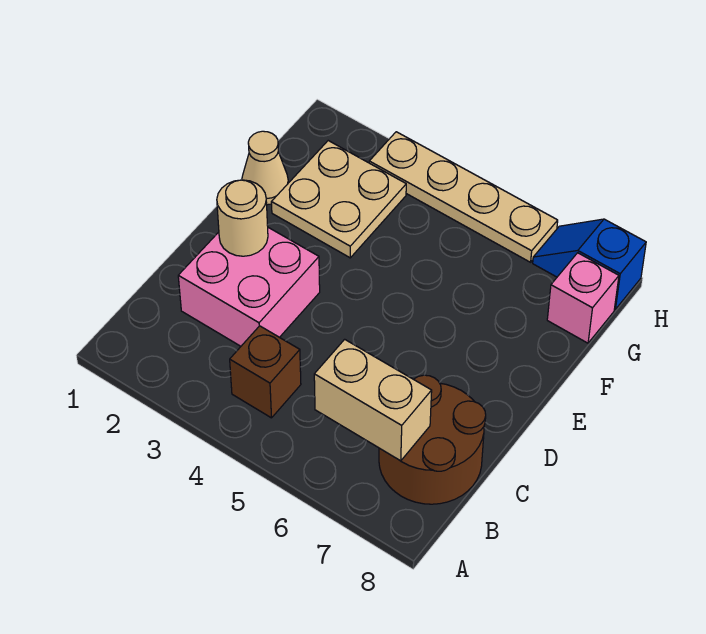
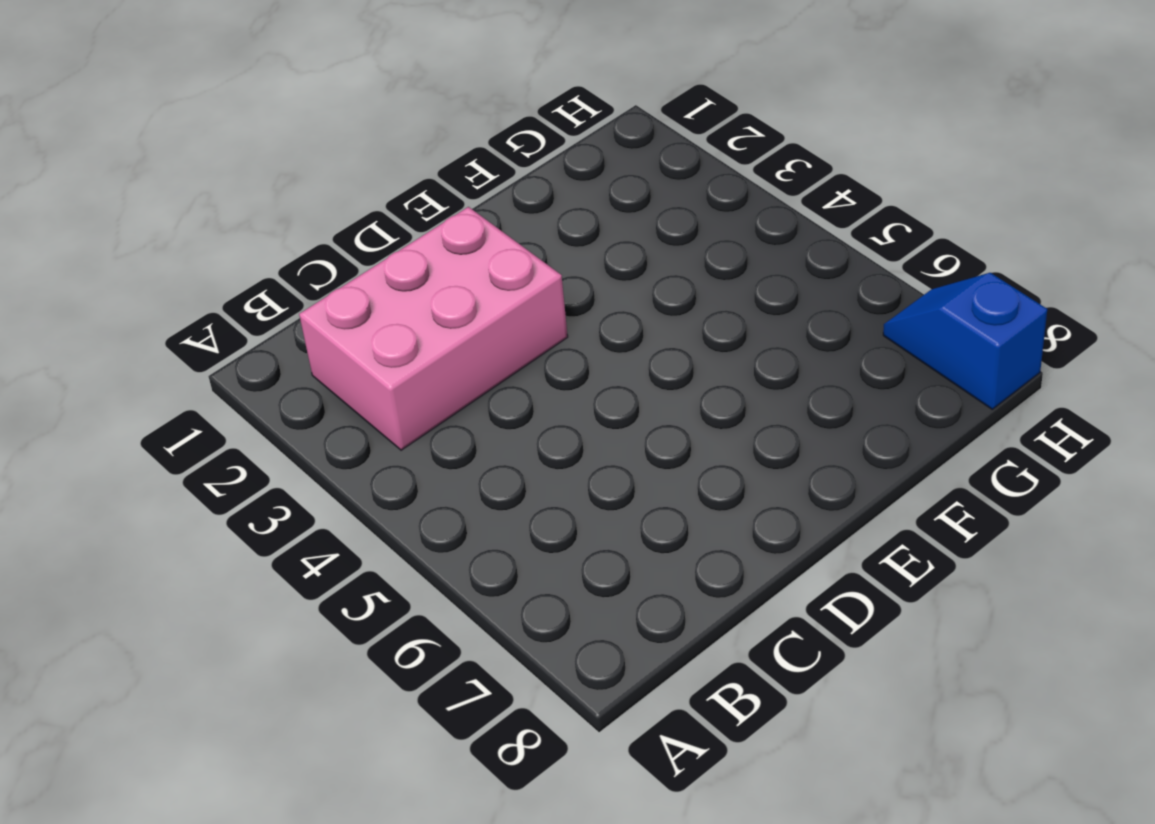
pink 2x3 brick [299,207,568,450] -> pink 2x2 brick [178,228,320,346]
none -> brown 1x1 brick [230,326,301,418]
none -> brown 2x2 round brick [379,375,486,504]

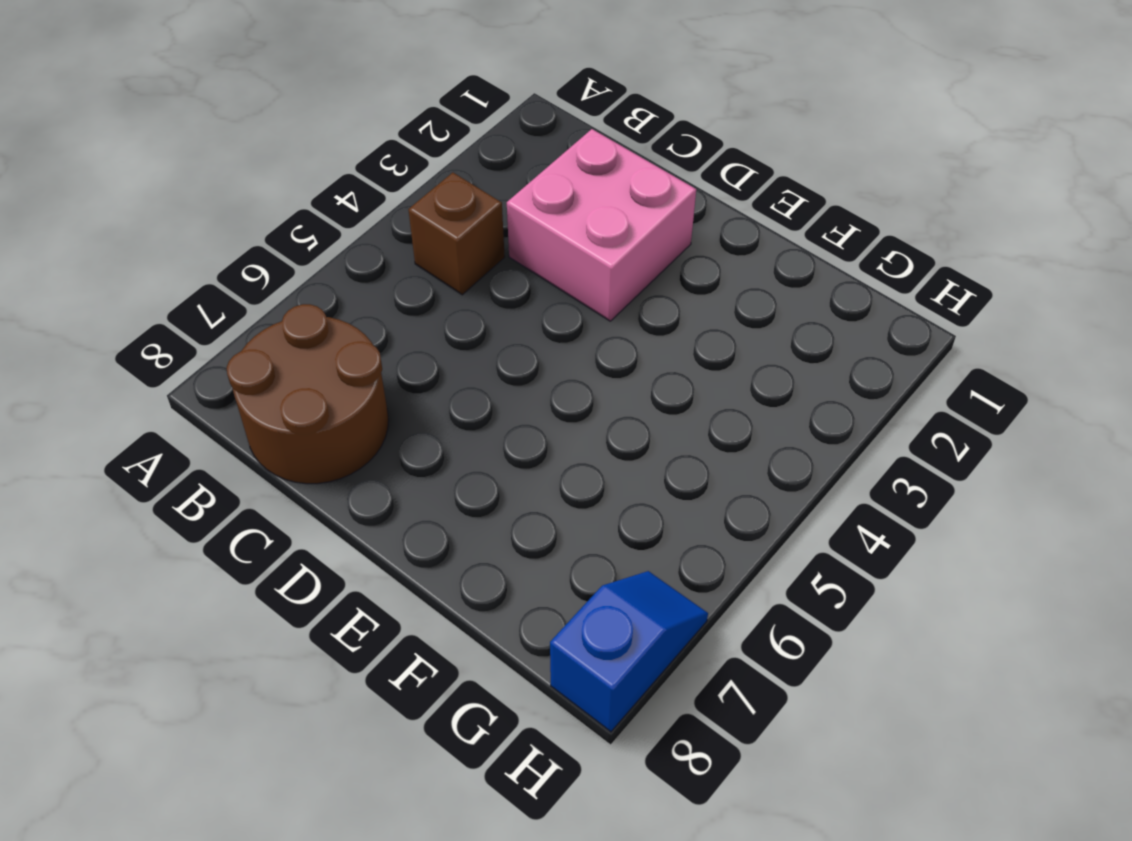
none -> tan 1x1 cone [242,131,288,205]
none -> tan 2x2 plate [271,141,406,258]

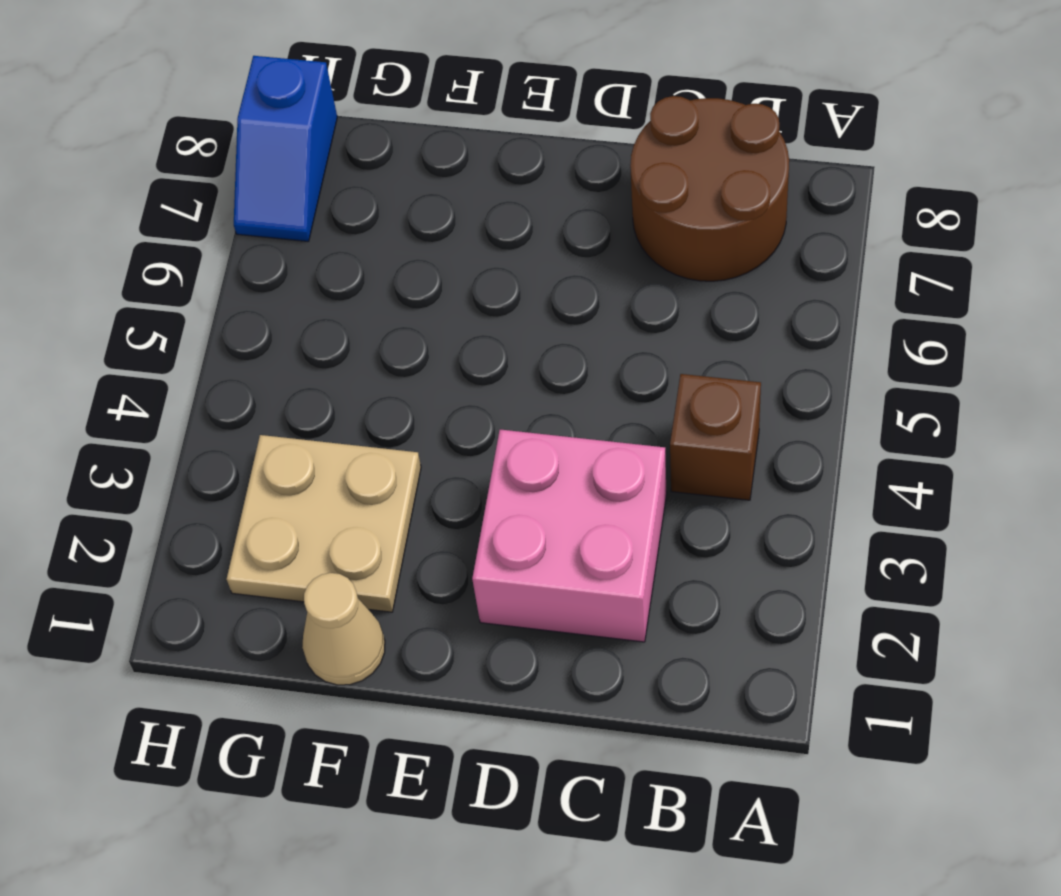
none -> pink 1x1 brick [547,253,619,343]
none -> tan 1x4 plate [369,132,558,262]

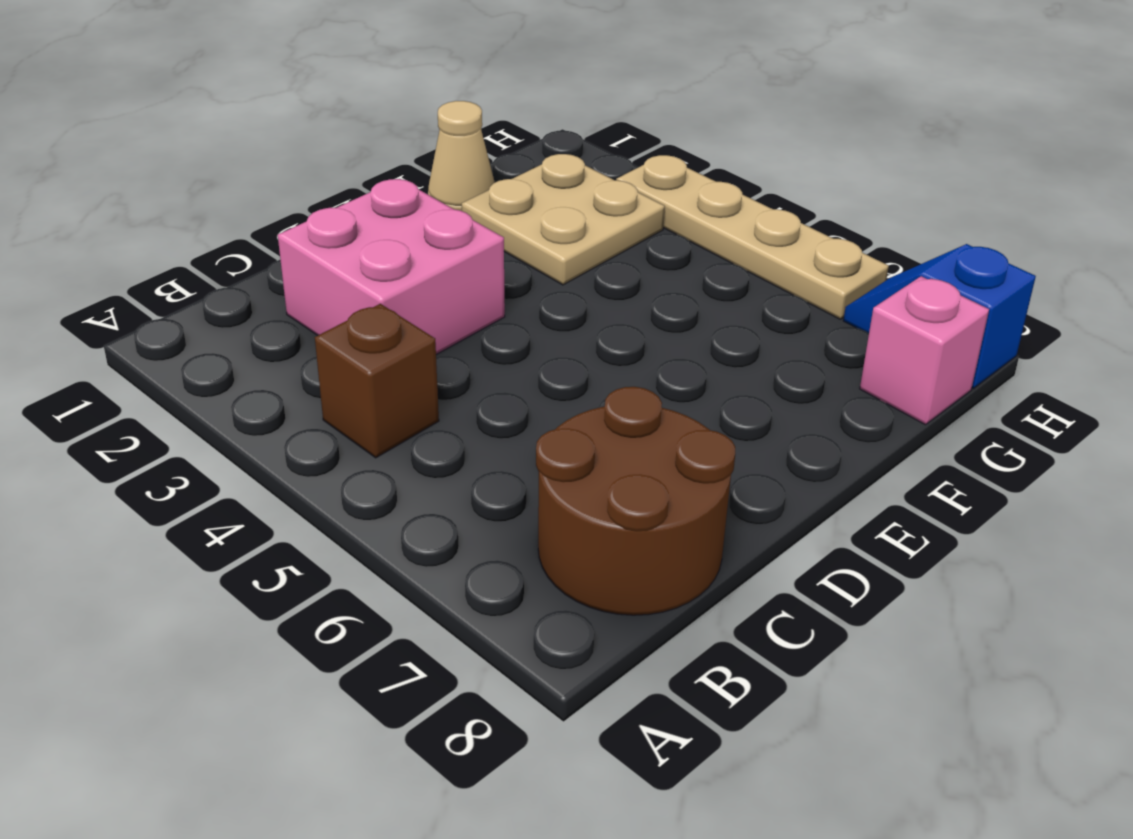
none -> tan 1x2 brick [314,339,432,461]
none -> tan 1x1 round brick [217,180,268,256]

